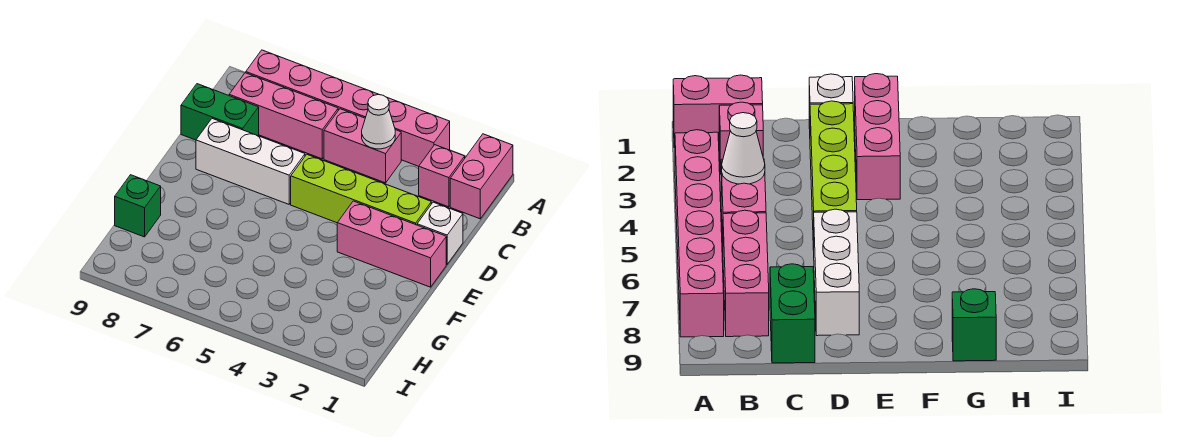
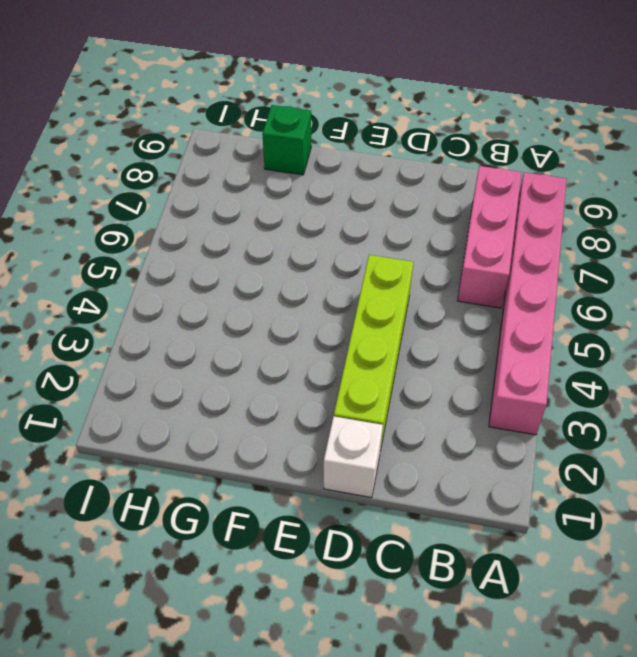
none -> pink 1x2 brick [450,134,513,219]
none -> pink 1x1 brick [419,145,465,207]
none -> pink 1x2 brick [324,109,401,183]

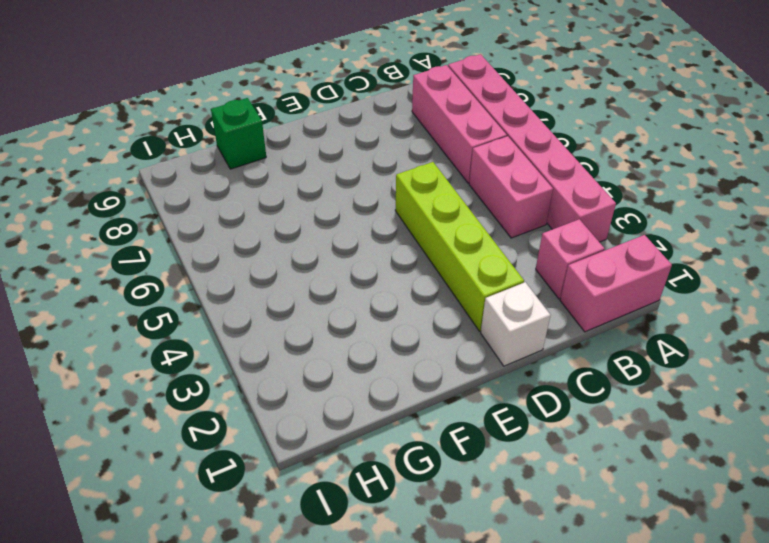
none -> green 1x2 brick [181,84,259,140]
none -> white 1x3 brick [196,119,305,204]
none -> pink 1x3 brick [337,201,446,287]

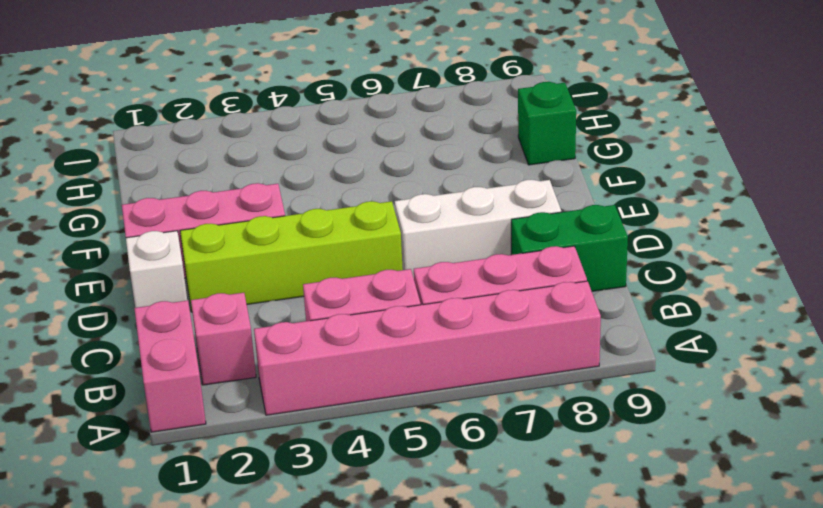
none -> white 1x1 cone [362,95,395,149]

